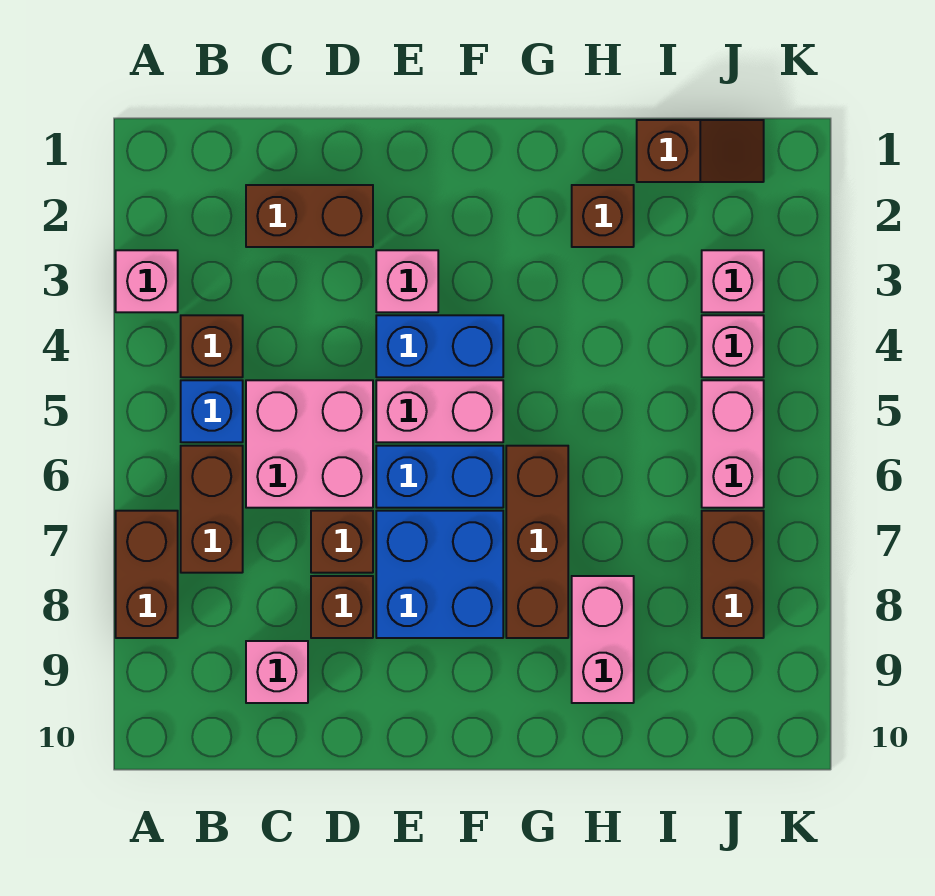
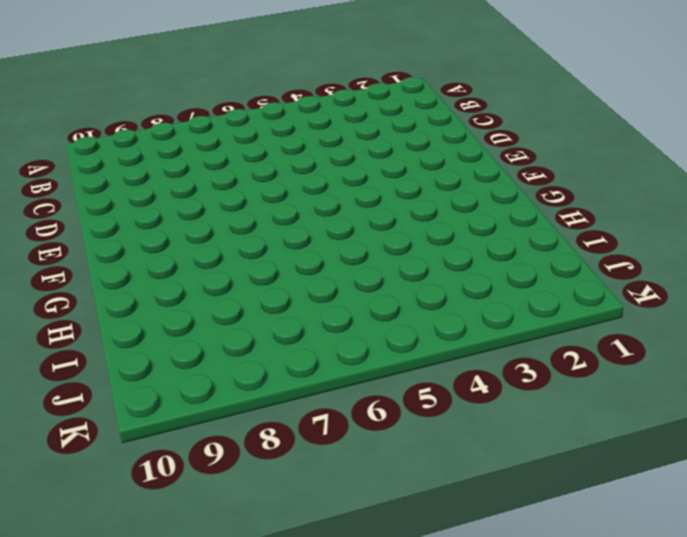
none -> pink 1x1 brick [116,250,178,312]
none -> brown 1x2 brick [116,511,178,638]
none -> brown 1x1 brick [181,315,243,377]

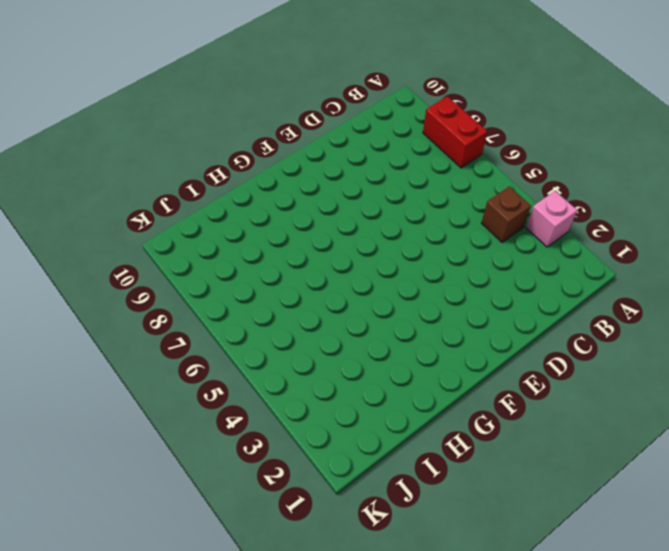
red 1x2 brick [423,96,487,168] -> brown 1x2 brick [116,511,178,638]
none -> blue 1x1 brick [181,380,243,442]
none -> brown 1x2 brick [181,446,243,573]
none -> brown 1x2 brick [246,185,373,247]

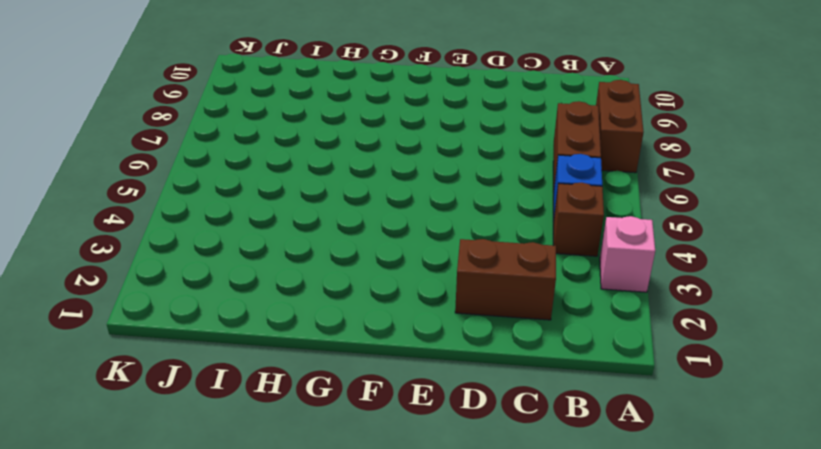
none -> pink 2x2 brick [246,380,373,508]
none -> pink 1x1 brick [246,641,308,703]
none -> brown 1x1 brick [311,511,373,573]

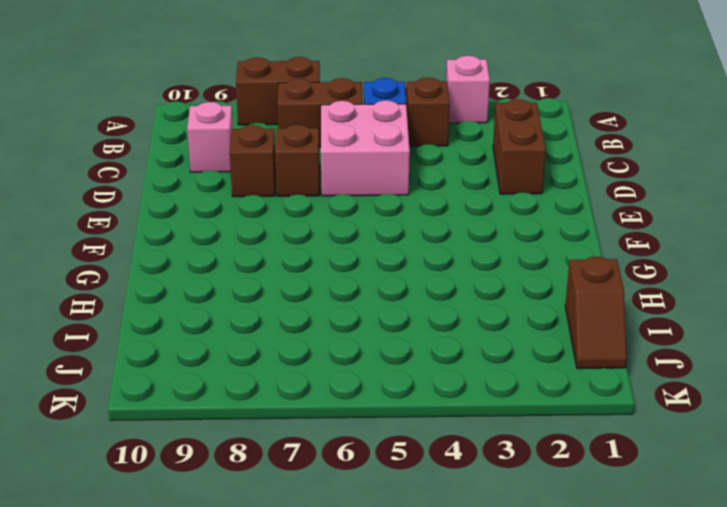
none -> pink 1x1 brick [376,250,438,312]
none -> blue 1x2 brick [376,315,503,377]
none -> pink 1x2 brick [376,380,503,442]

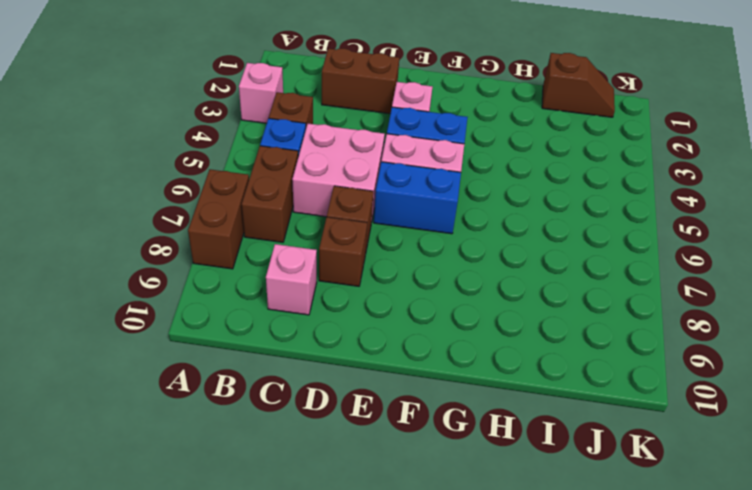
none -> blue 2x2 brick [376,511,503,638]
none -> brown 1x3 brick [506,446,568,638]
none -> brown 1x1 brick [572,185,634,247]

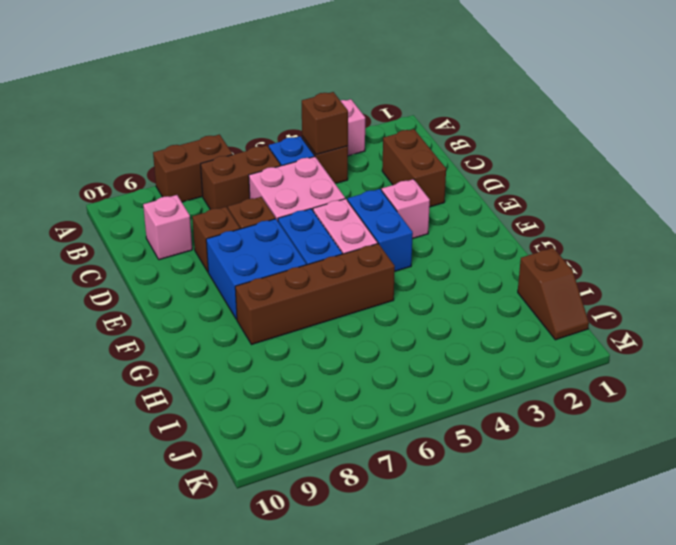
brown 1x1 brick [302,92,348,155] -> brown 1x1 brick moved to [572,185,634,247]
brown 1x4 brick [235,244,395,345] -> brown 1x3 brick [506,446,568,638]
none -> pink 1x2 brick [572,576,634,703]
none -> pink 1x1 brick [702,250,764,312]
none -> pink 1x1 brick [702,315,764,377]

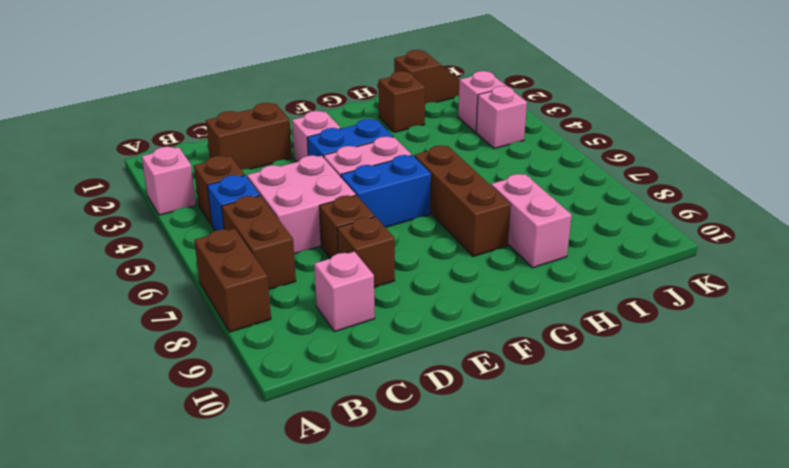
none -> blue 2x2 brick [376,511,503,638]
none -> pink 1x2 brick [702,380,764,508]
none -> brown 1x2 brick [702,511,764,638]

